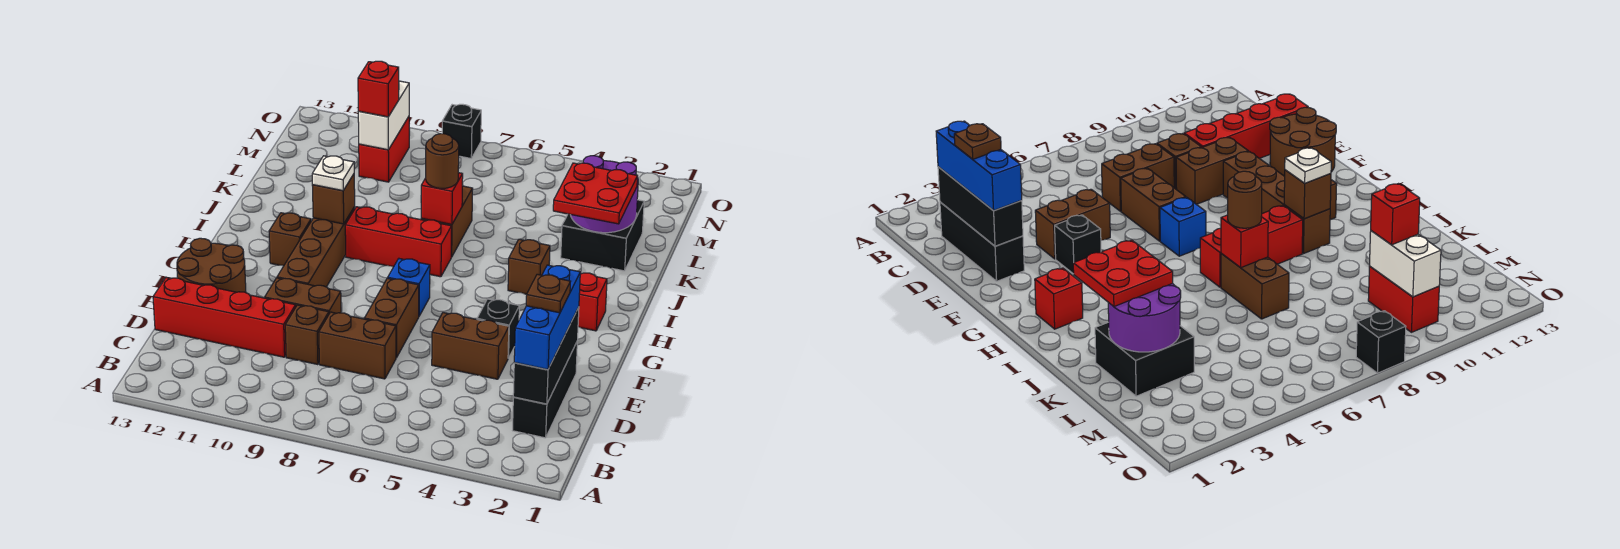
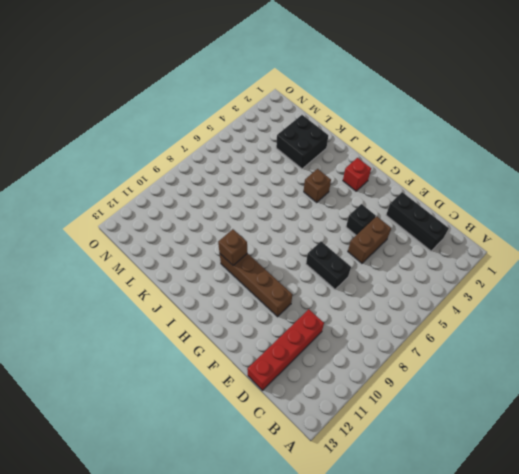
black 1x2 brick [306,242,351,289] -> brown 1x2 brick [364,278,419,358]
none -> brown 1x2 brick [319,312,396,379]
none -> brown 1x1 brick [285,305,329,365]
none -> brown 1x2 brick [265,278,341,313]
none -> brown 2x2 round brick [177,238,246,293]

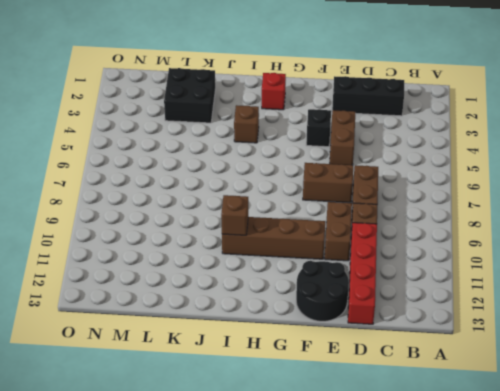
black 2x2 round brick [296,261,349,321] -> brown 2x2 round brick [177,238,246,293]
none -> blue 1x1 brick [388,259,430,316]
none -> brown 1x1 brick [269,213,311,266]
none -> red 1x3 brick [345,207,452,277]
none -> brown 1x2 brick [421,186,473,257]

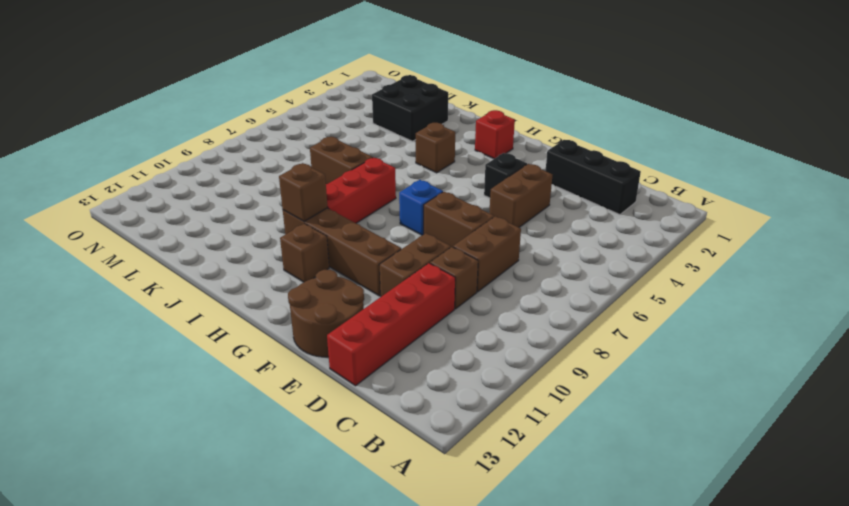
none -> red 1x2 brick [359,117,409,182]
none -> black 1x1 brick [442,104,481,158]
none -> black 1x3 brick [513,307,579,404]
none -> red 1x1 brick [421,173,463,224]

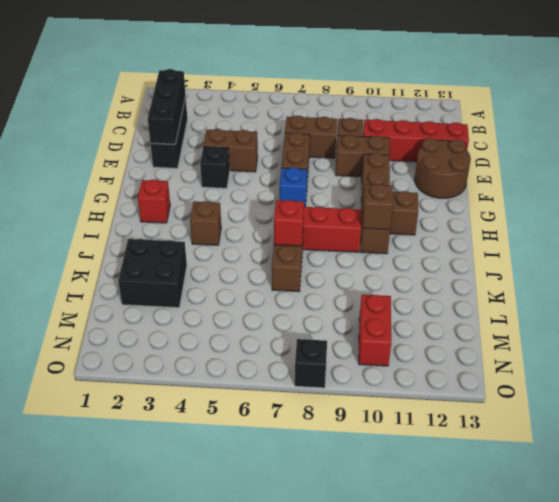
none -> purple 2x2 round brick [571,156,638,233]
none -> white 1x2 brick [358,81,409,150]
none -> blue 1x3 brick [514,265,580,370]
none -> white 1x1 plate [312,156,354,191]

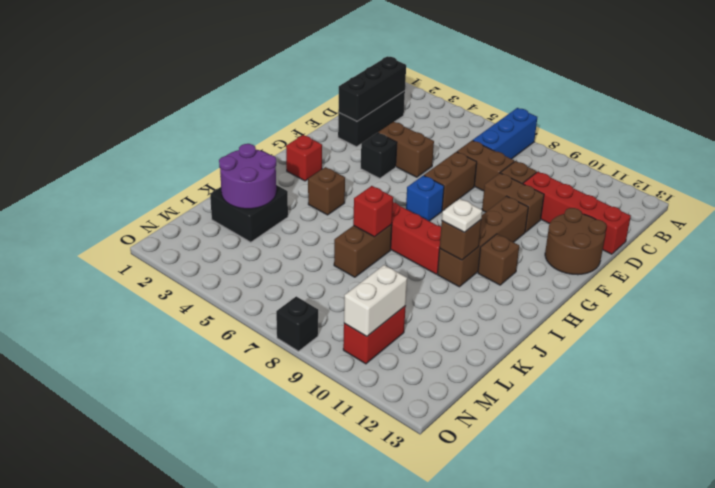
blue 1x3 brick [473,108,537,159] -> blue 1x3 brick moved to [514,265,580,370]
none -> red 2x2 plate [553,163,638,224]
none -> brown 1x1 round brick [426,134,459,188]
none -> red 1x1 brick [358,61,399,117]
none -> brown 1x1 plate [526,274,570,313]

